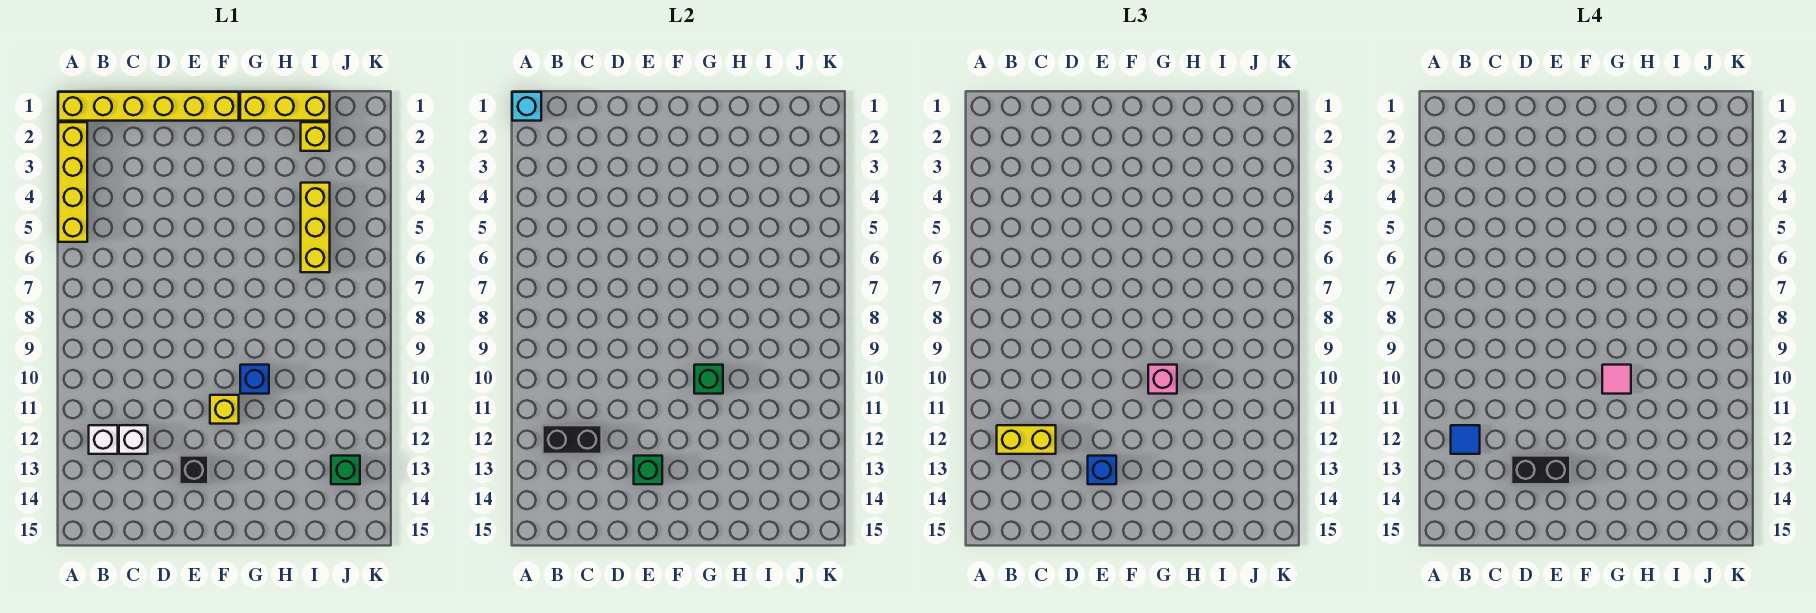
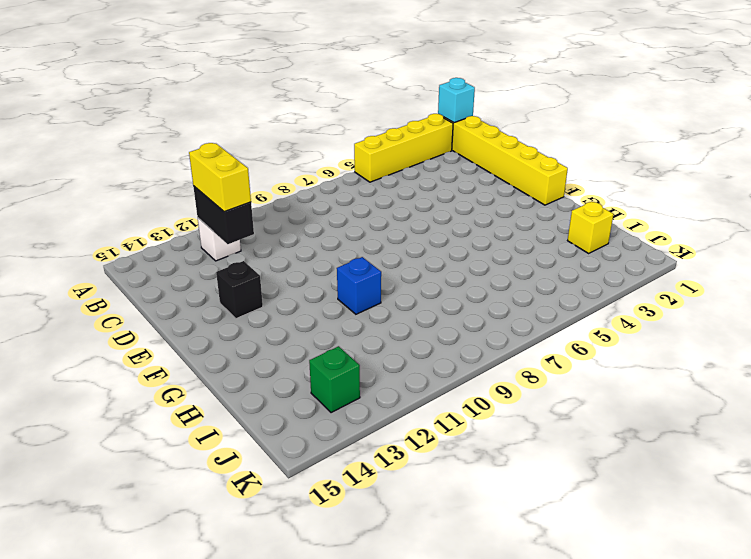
none -> white 1x1 brick [119,425,148,454]
none -> yellow 1x1 brick [210,395,239,424]
none -> yellow 1x3 brick [240,92,330,121]

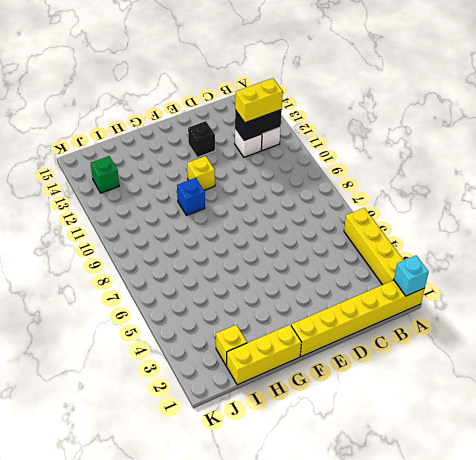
none -> yellow 1x3 brick [301,183,330,272]
none -> green 1x1 brick [634,456,662,484]
none -> green 1x1 brick [694,365,723,394]

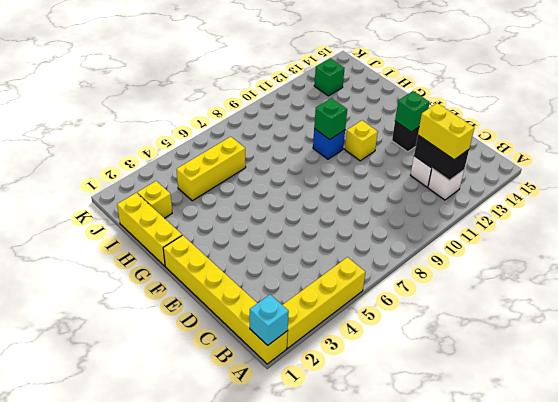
none -> blue 1x1 brick [1088,456,1116,484]
none -> pink 1x1 brick [1148,365,1177,394]
none -> blue 1x1 tile [1451,425,1480,454]

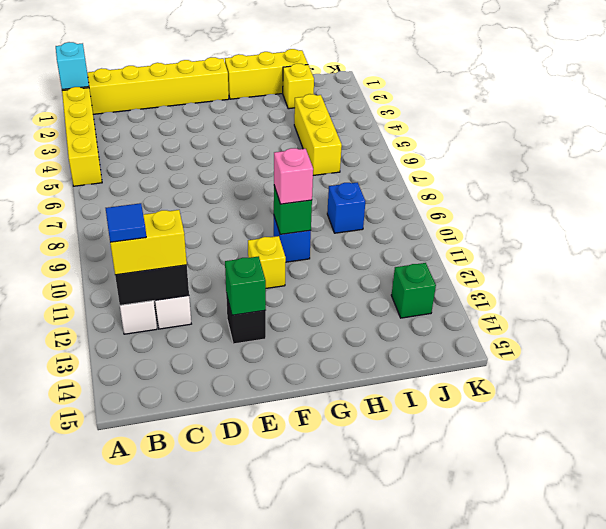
blue 1x1 brick [327,183,365,233] -> blue 1x1 brick moved to [1088,456,1116,484]
none -> black 1x2 brick [1511,456,1570,484]
none -> pink 1x1 tile [1602,365,1631,394]

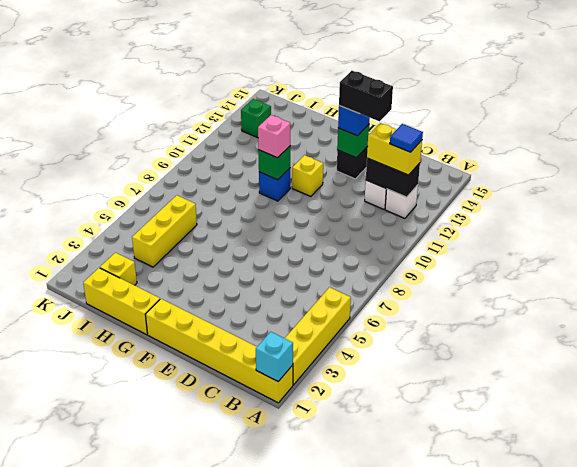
none -> pink 1x1 tile [1602,365,1631,394]

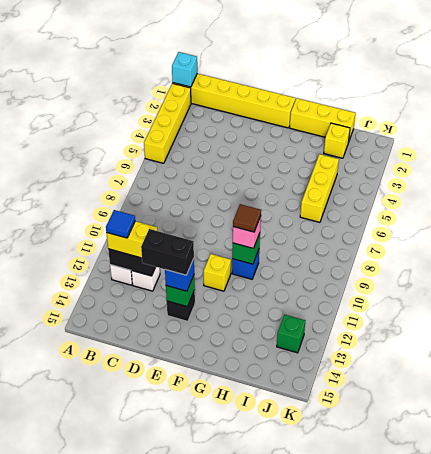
brown 1x1 tile [233,204,261,232] -> pink 1x1 tile [1602,365,1631,394]

